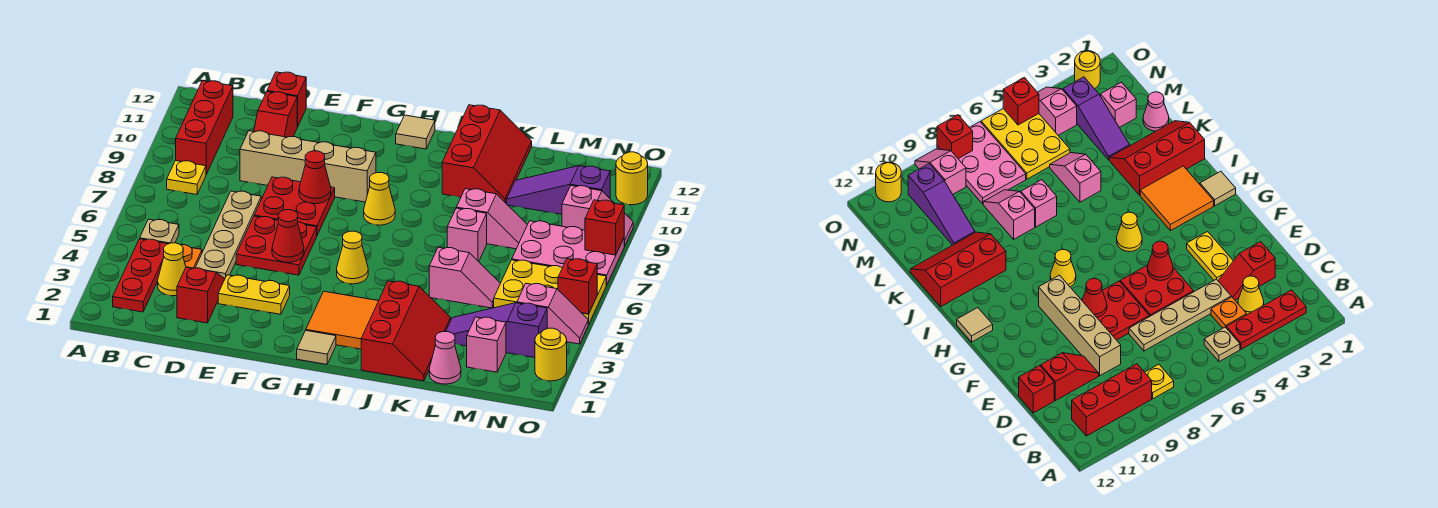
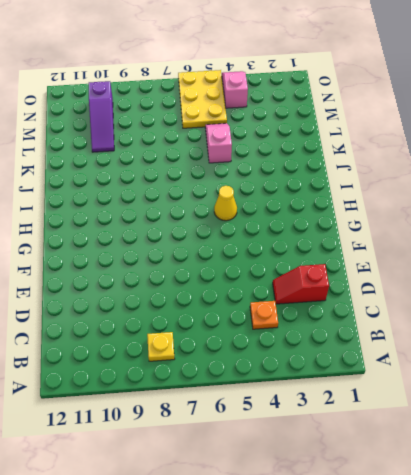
none -> red 1x3 plate [113,239,167,312]
none -> tan 1x1 plate [140,219,179,244]
none -> red 1x3 brick [176,81,233,174]
none -> yellow 1x1 cone [158,243,186,296]

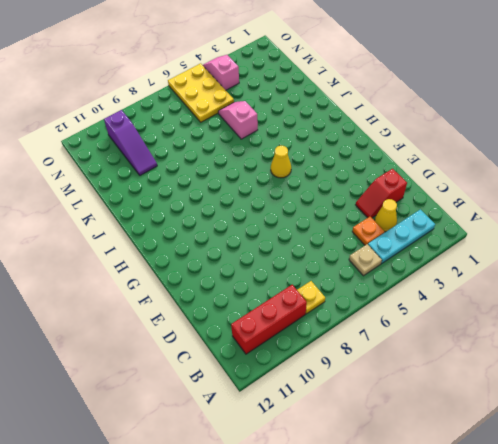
cyan 1x3 plate [368,209,435,263] -> red 1x3 plate [113,239,167,312]
none -> tan 1x4 plate [195,191,261,278]
none -> tan 1x4 brick [240,131,376,202]
none -> red 1x2 slope [254,92,297,137]
none -> red 1x1 brick [267,72,306,127]

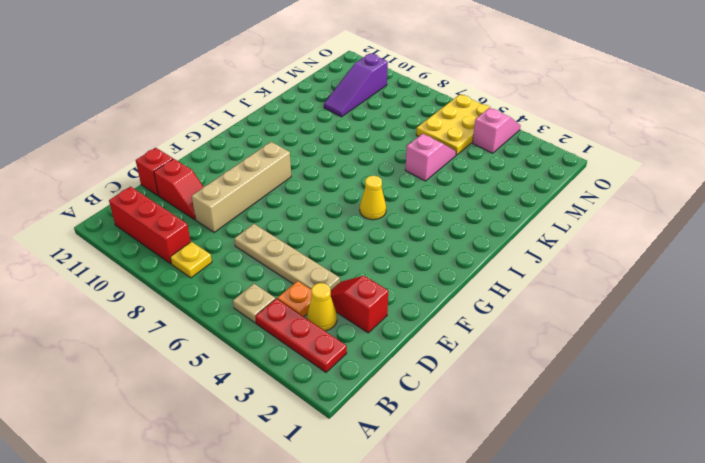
none -> yellow 1x2 plate [218,275,290,314]
none -> red 2x2 plate [236,216,317,275]
none -> red 2x2 plate [254,177,335,235]
none -> tan 1x1 tile [297,331,336,364]

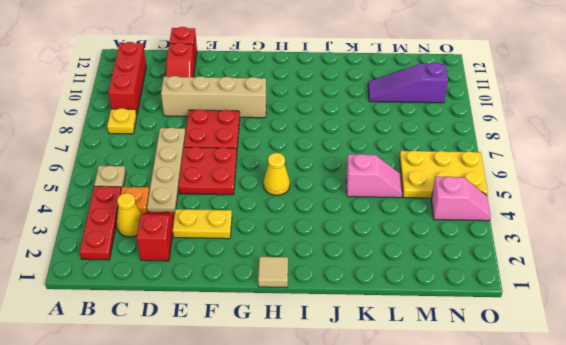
none -> orange 2x2 tile [306,291,378,349]
none -> yellow 1x1 cone [364,173,395,225]
none -> tan 1x1 tile [396,115,435,149]
none -> red 2x3 slope [361,281,451,381]

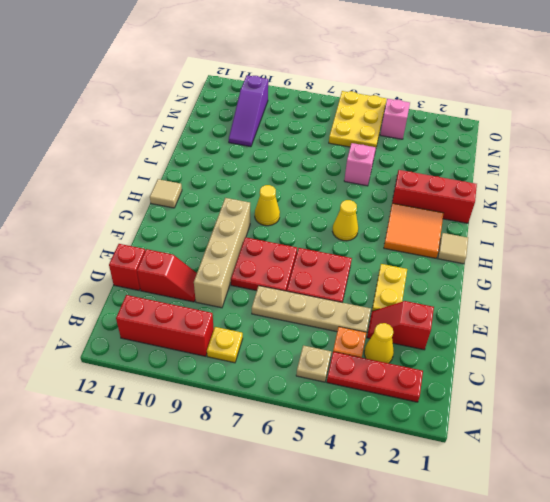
none -> red 2x3 slope [442,105,532,203]
none -> pink 1x1 brick [447,208,487,262]
none -> pink 1x2 slope [456,189,527,249]
none -> pink 1x1 cone [429,332,461,384]

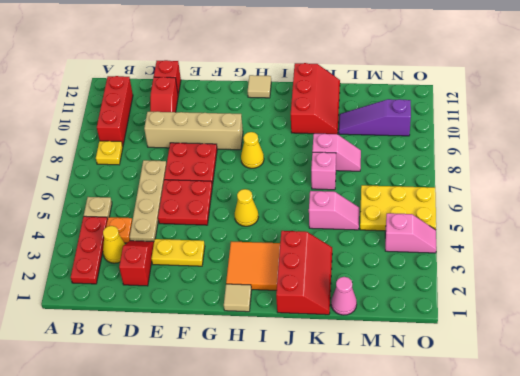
none -> purple 1x3 slope [446,303,547,358]
none -> pink 1x1 brick [467,317,506,372]
none -> pink 2x3 plate [512,221,624,285]
none -> pink 1x2 slope [562,186,633,246]

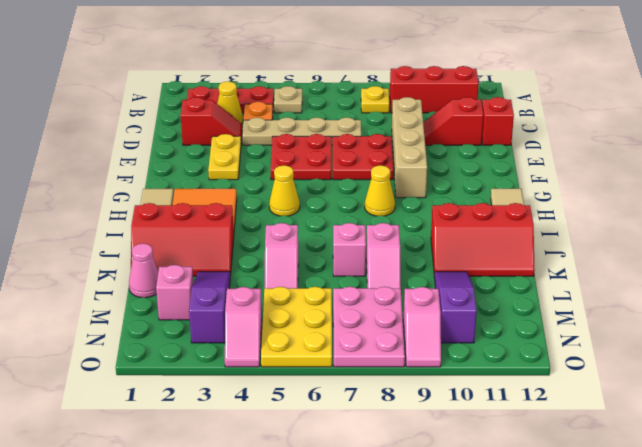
none -> yellow 1x1 round brick [535,328,567,381]
none -> yellow 1x1 round brick [616,152,648,205]
none -> red 1x1 cone [272,210,304,262]
none -> red 1x1 cone [299,151,331,204]

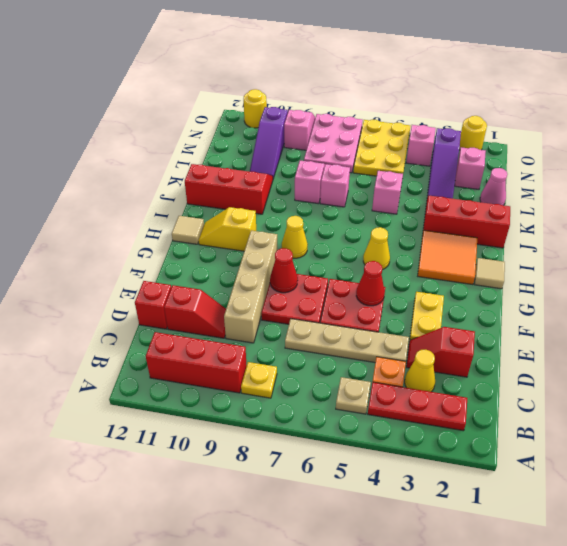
yellow 1x2 slope [198,207,256,251] -> none
none -> red 1x1 brick [558,259,597,314]
none -> red 1x1 brick [585,200,624,255]

